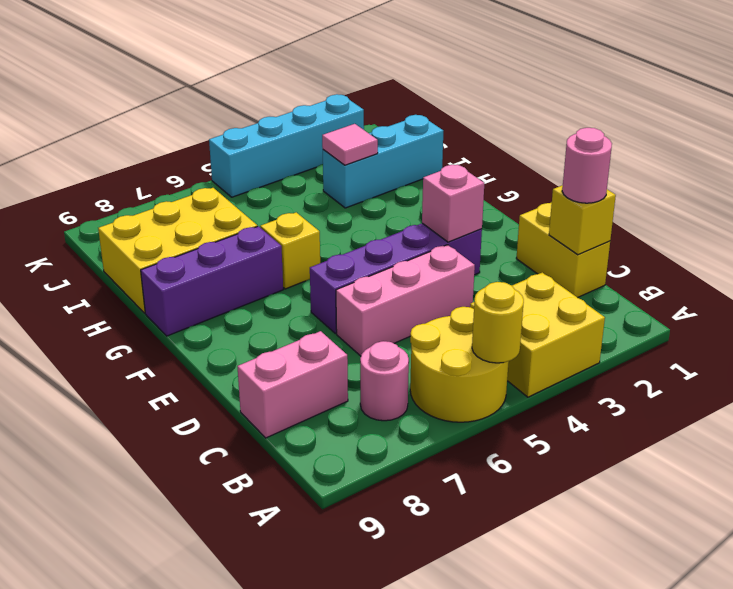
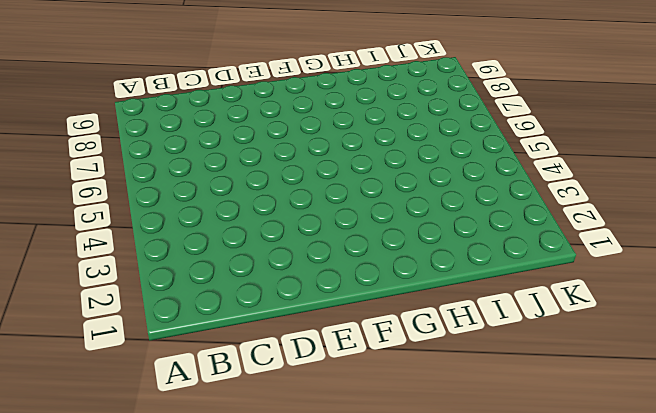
none -> yellow 2x2 brick [470,272,605,397]
none -> yellow 2x2 round brick [410,307,509,422]
none -> pink 1x1 round brick [360,341,409,421]

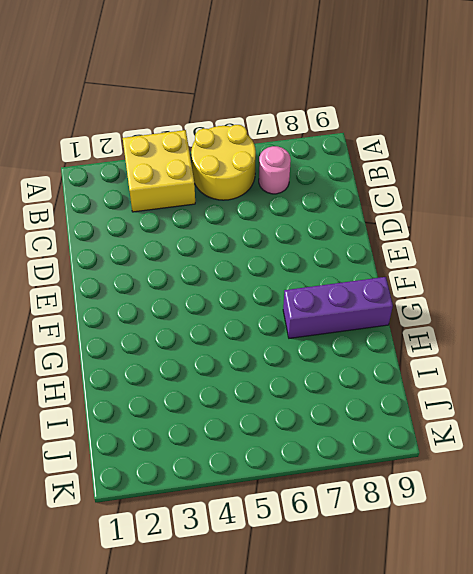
none -> yellow 1x2 brick [516,202,610,298]
none -> pink 1x2 brick [237,331,348,438]
none -> pink 1x3 brick [336,245,475,356]

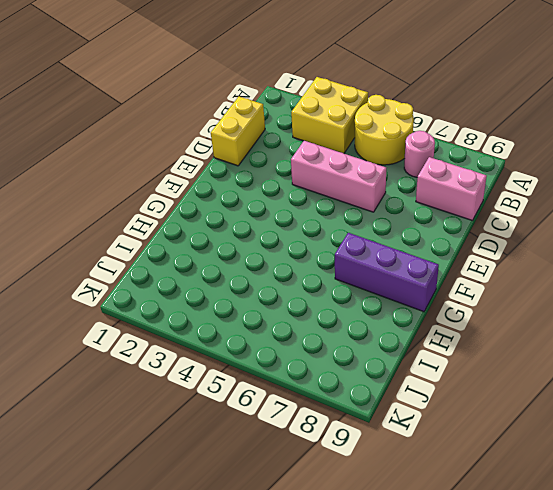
none -> purple 1x4 brick [310,223,482,334]
none -> yellow 1x1 brick [260,212,320,289]
none -> yellow 2x3 brick [98,188,257,313]

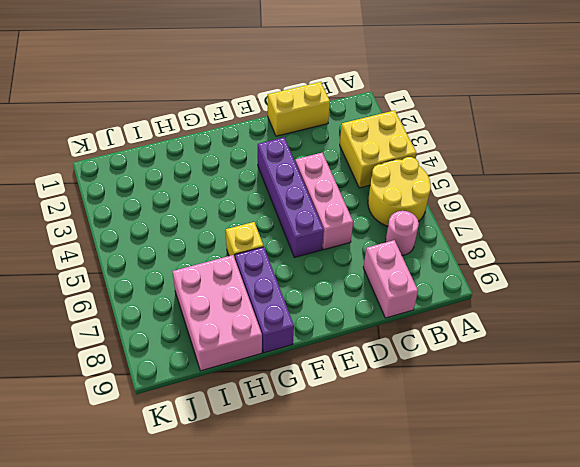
pink 2x3 brick [172,255,262,371] -> yellow 2x3 brick [98,188,257,313]
none -> cyan 1x3 brick [323,115,443,208]
none -> cyan 1x4 brick [209,94,364,197]
none -> yellow 1x1 round brick [472,282,524,363]

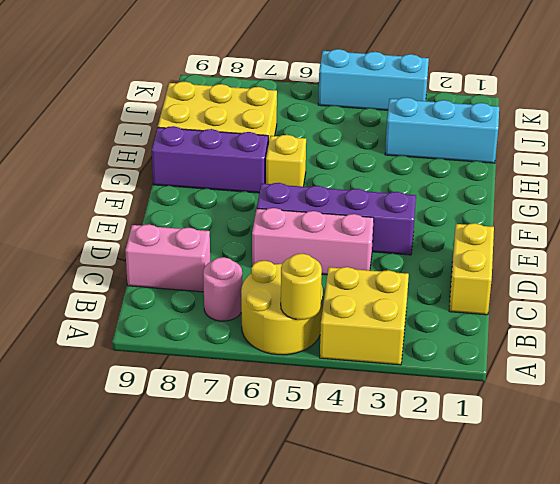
cyan 1x3 brick [318,49,429,110] -> cyan 1x4 brick [209,94,364,197]
none -> yellow 1x1 brick [549,185,616,255]
none -> pink 1x1 brick [422,165,484,242]
none -> pink 1x1 tile [322,124,378,165]

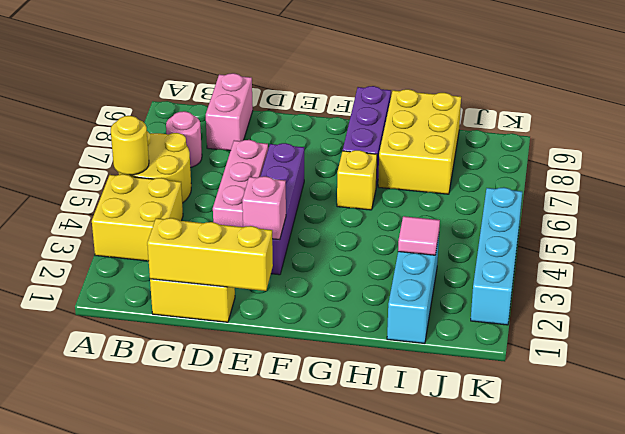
yellow 1x3 brick [147,218,273,291] -> yellow 1x1 brick [549,185,616,255]
none -> pink 1x1 round brick [562,128,612,203]

